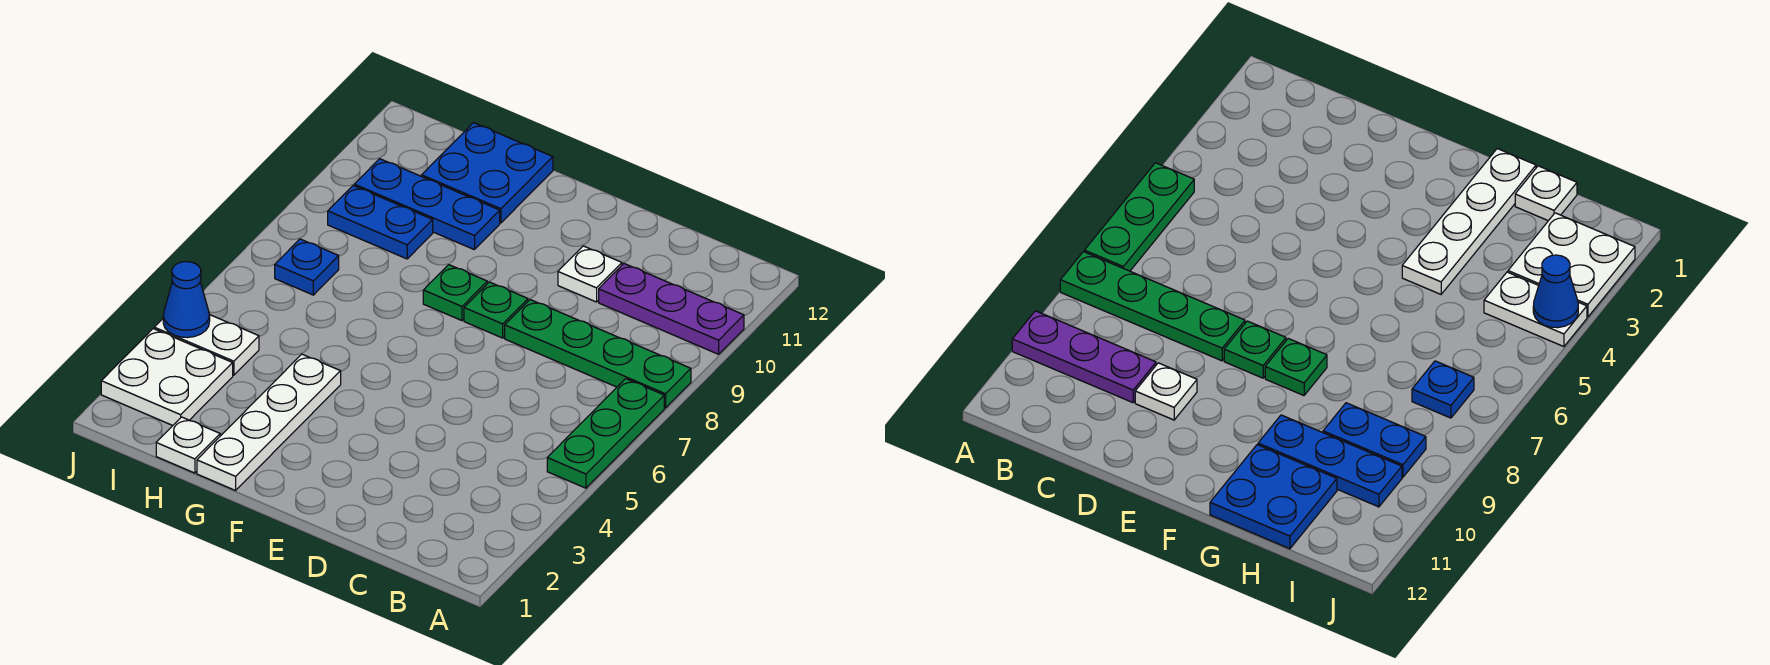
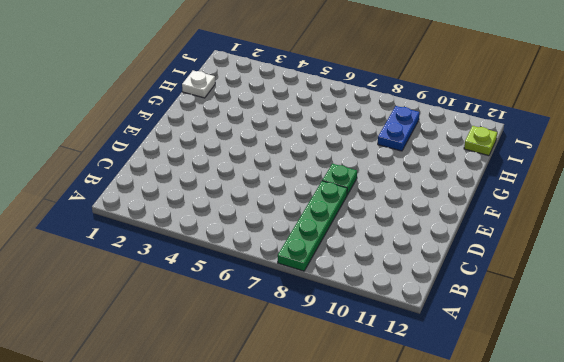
lime 1x1 plate [464,126,497,156] -> none
none -> green 1x3 plate [547,379,664,488]
none -> purple 1x3 plate [599,264,744,354]
none -> white 1x1 plate [558,246,622,302]

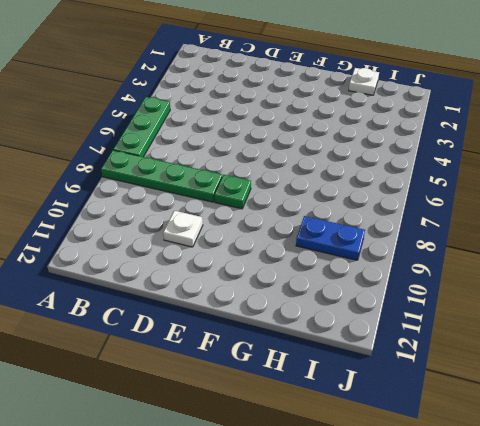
none -> purple 1x3 plate [599,264,744,354]
none -> green 1x1 plate [423,265,487,321]
none -> white 1x4 plate [197,354,341,490]

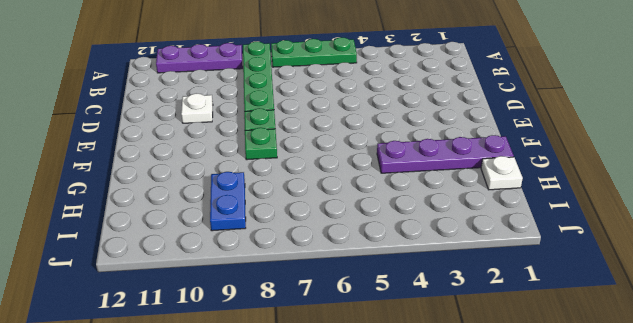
purple 1x3 plate [156,43,243,73] -> purple 1x3 plate turned to [599,264,744,354]
purple 1x4 plate [377,135,514,173] -> white 1x4 plate [197,354,341,490]
none -> blue 1x3 plate [354,159,500,250]
none -> blue 2x2 plate [422,123,553,223]
none -> white 2x2 plate [101,329,233,425]

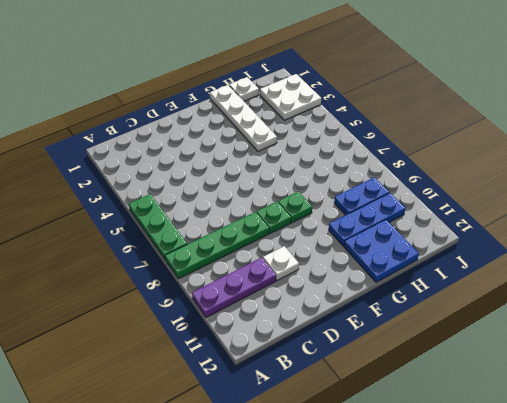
none -> white 1x2 plate [154,315,259,375]
none -> blue 1x1 plate [275,239,339,295]
none -> blue 1x1 cone [163,262,210,338]

